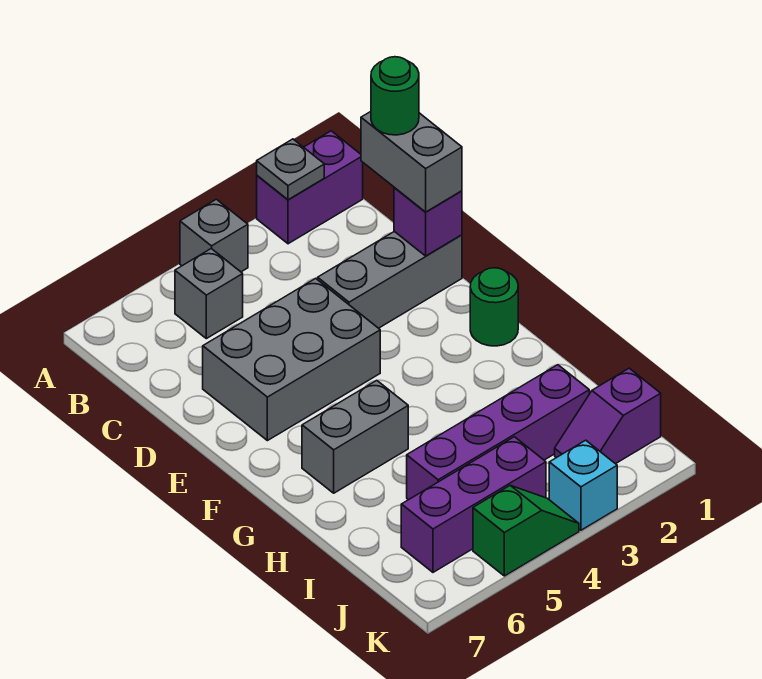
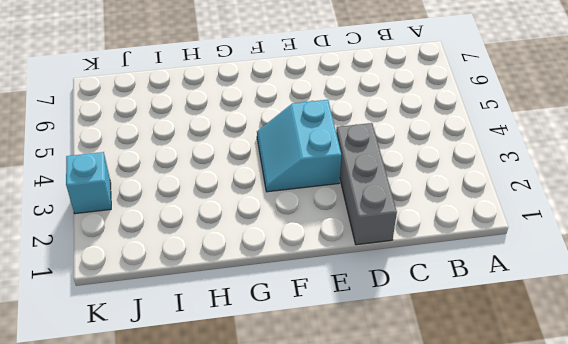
cyan 2x2 slope [257,100,341,192] -> grey 2x3 brick [203,278,380,441]
none -> purple 1x2 brick [257,131,363,244]
none -> grey 1x1 brick [180,199,248,272]
none -> grey 1x1 brick [175,249,243,339]

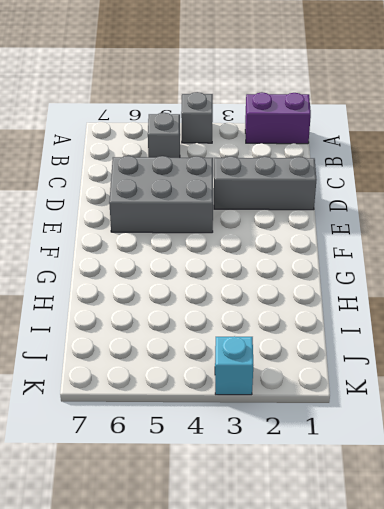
none -> green 1x1 round brick [470,268,518,346]
none -> grey 1x2 brick [302,381,408,493]
none -> purple 1x4 brick [407,365,589,500]

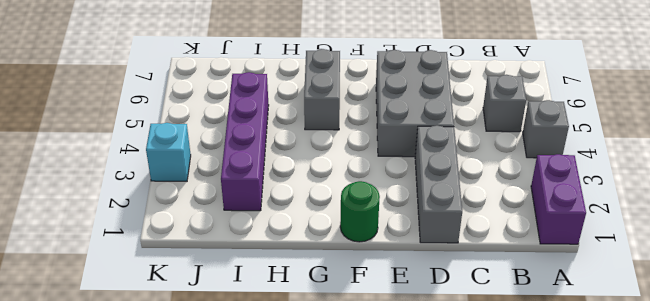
none -> purple 1x2 slope [555,368,661,464]
none -> purple 1x3 brick [401,437,546,572]
none -> green 1x2 slope [473,486,579,576]

